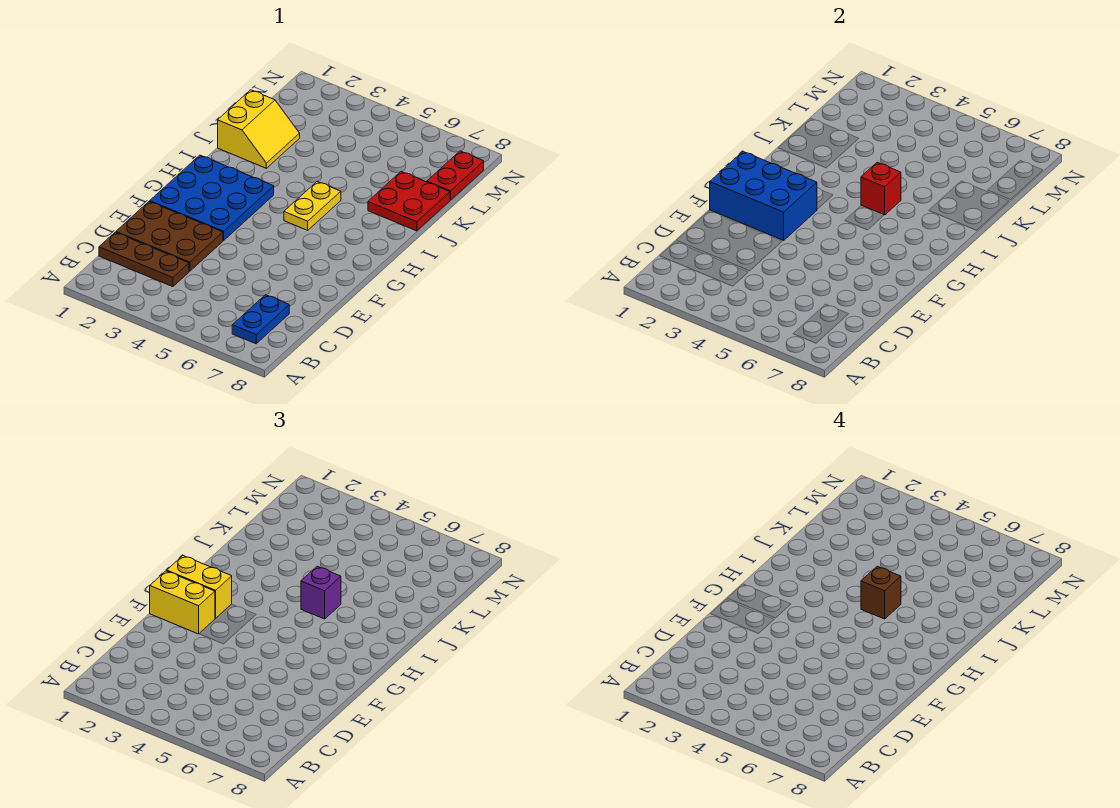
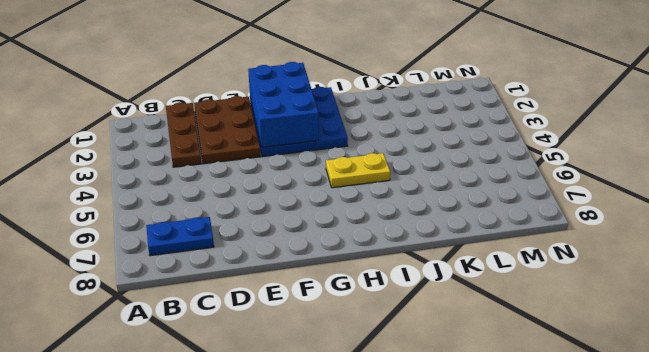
none -> yellow 2x2 slope [218,90,300,168]
none -> red 2x2 plate [368,172,450,231]
none -> red 1x2 plate [427,151,484,200]

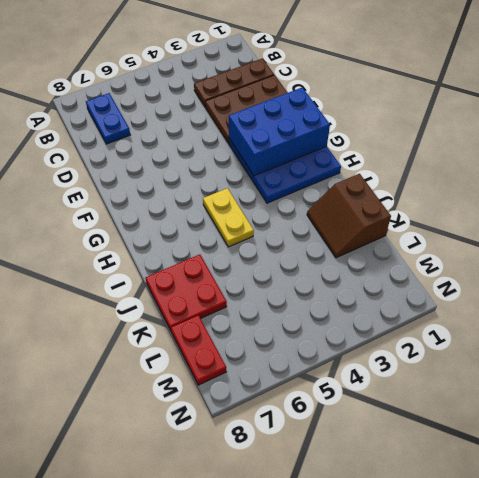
brown 2x2 slope [307,174,391,258] -> yellow 2x2 slope [218,90,300,168]
none -> red 1x1 brick [861,162,901,215]
none -> yellow 1x2 brick [150,571,215,634]
none -> yellow 1x2 brick [167,556,232,618]

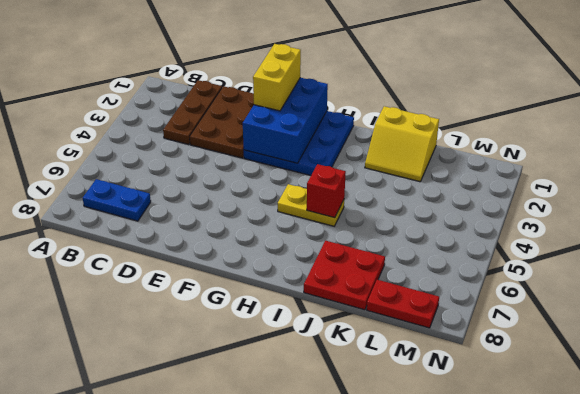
none -> yellow 1x2 brick [167,556,232,618]
none -> purple 1x1 brick [301,566,341,619]
none -> brown 1x1 brick [861,566,901,619]

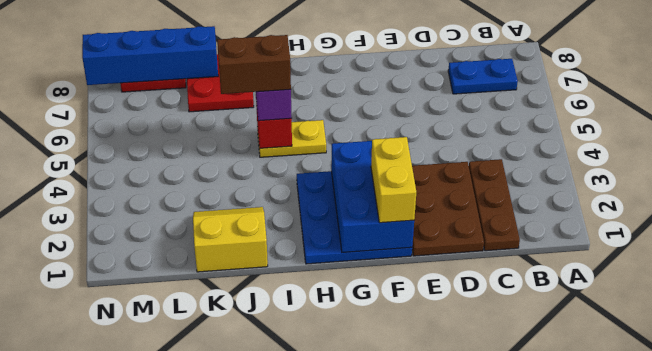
brown 1x2 brick [217,35,291,94] -> brown 1x1 brick [861,566,901,619]
blue 1x4 brick [82,26,218,85] -> none
none -> yellow 1x2 brick [167,556,232,618]

